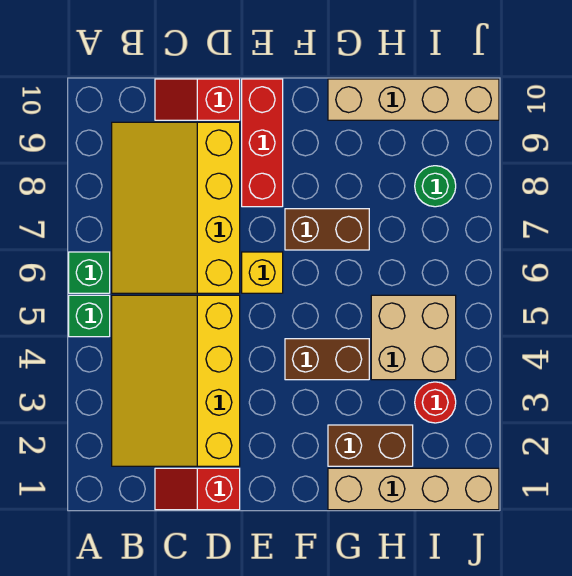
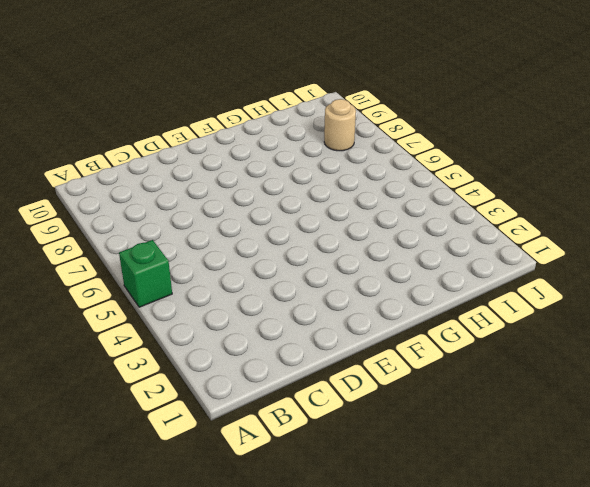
tan 1x1 round brick [324,99,356,151] -> green 1x1 round brick [415,166,456,207]
none -> green 1x1 brick [69,252,110,293]
none -> yellow 3x4 slope [112,295,240,466]
none -> yellow 3x4 slope [112,122,240,293]

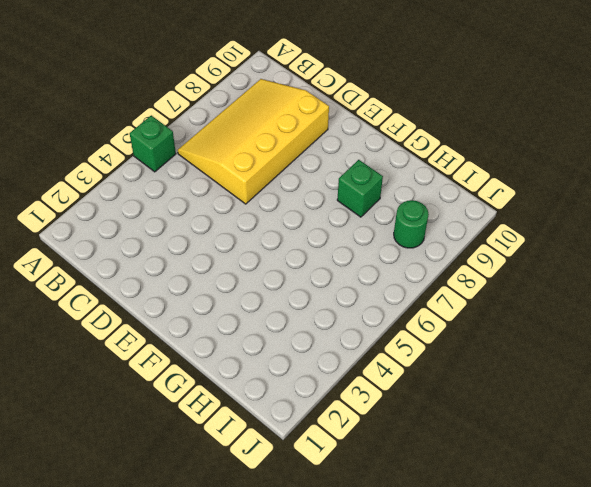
green 1x1 brick [337,160,383,217] -> green 1x1 brick moved to [69,252,110,293]
none -> yellow 3x4 slope [112,295,240,466]
none -> red 1x2 slope [155,468,240,510]
none -> red 1x2 slope [155,79,240,120]

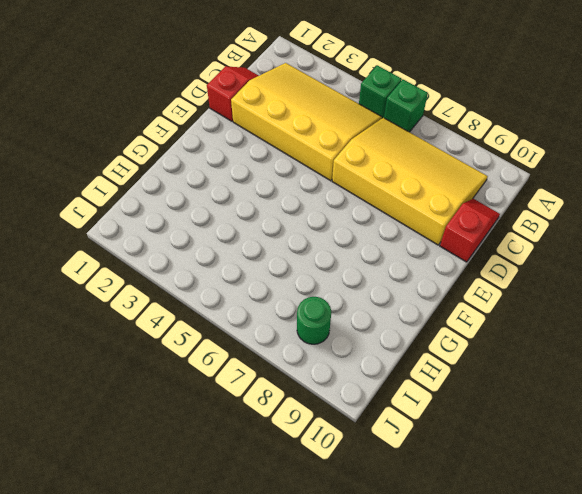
none -> yellow 1x1 brick [242,252,283,293]
none -> red 1x3 brick [242,79,283,207]
none -> brown 1x2 brick [285,339,369,380]

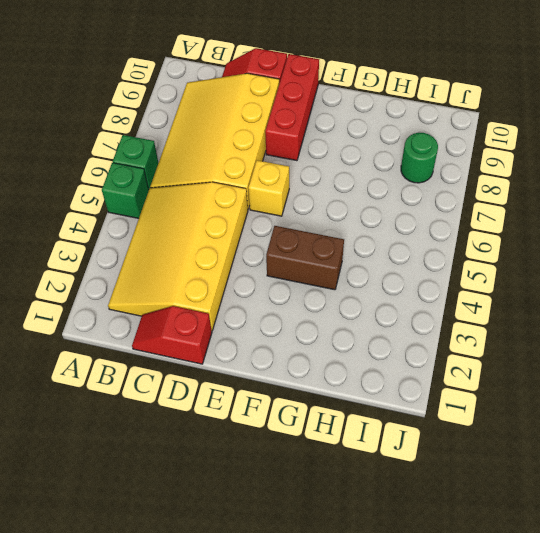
none -> brown 1x2 brick [285,209,369,250]
none -> tan 1x4 brick [328,468,499,510]
none -> brown 1x2 brick [328,425,413,466]

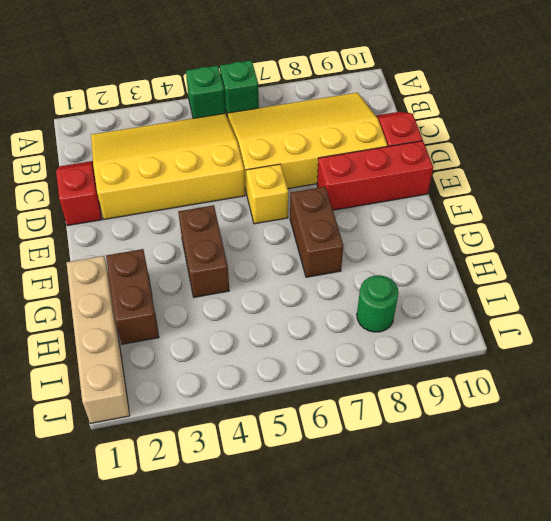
none -> tan 1x4 brick [328,79,499,120]
none -> tan 2x2 brick [371,295,456,380]
none -> red 1x1 round brick [415,382,456,423]

